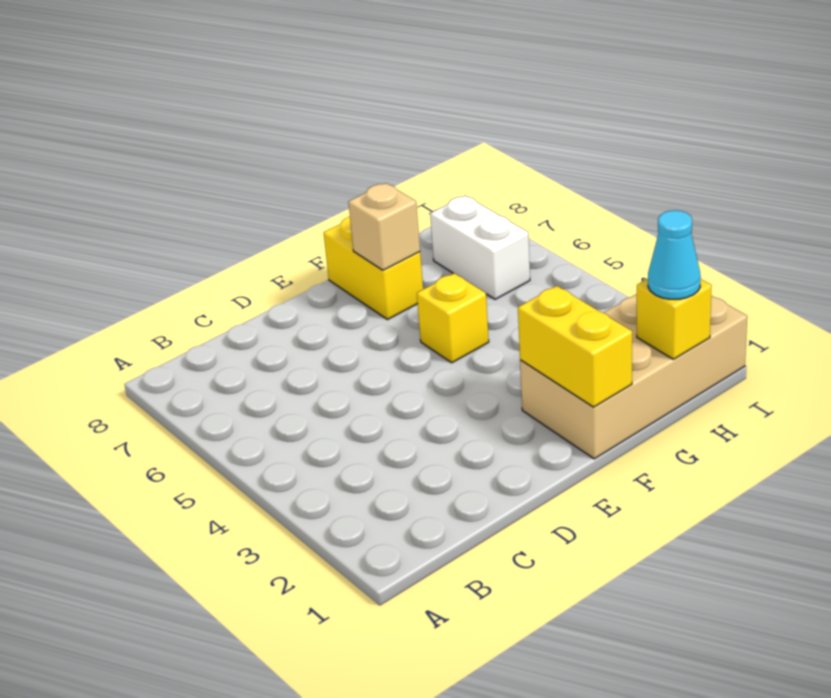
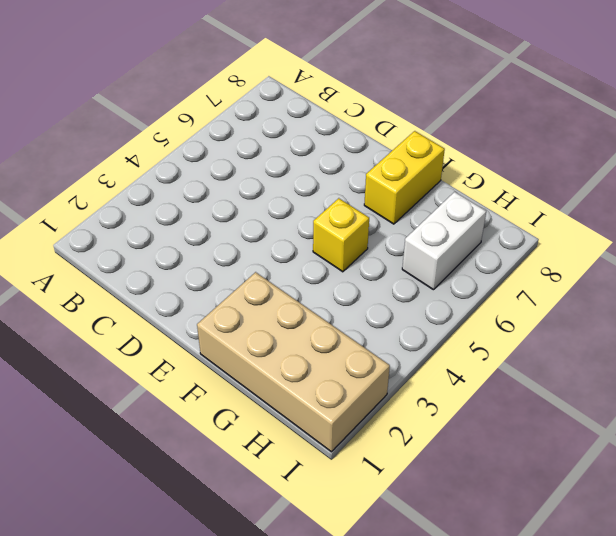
none -> yellow 1x2 brick [518,286,632,407]
none -> tan 1x1 brick [348,183,420,270]

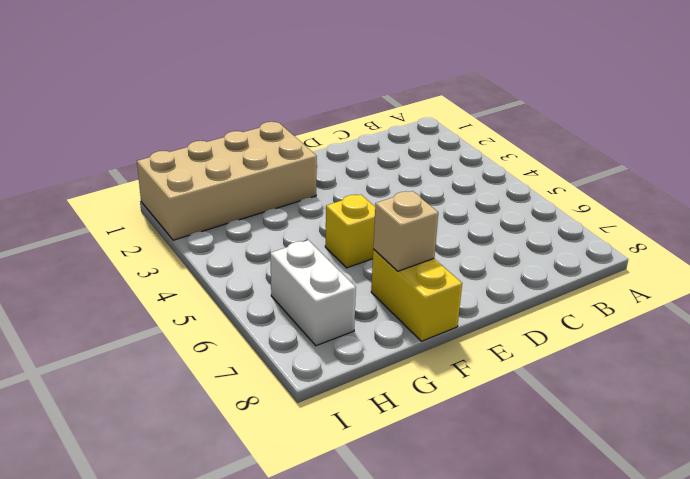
none -> yellow 1x2 brick [518,286,632,407]
none -> yellow 1x1 brick [637,279,712,359]

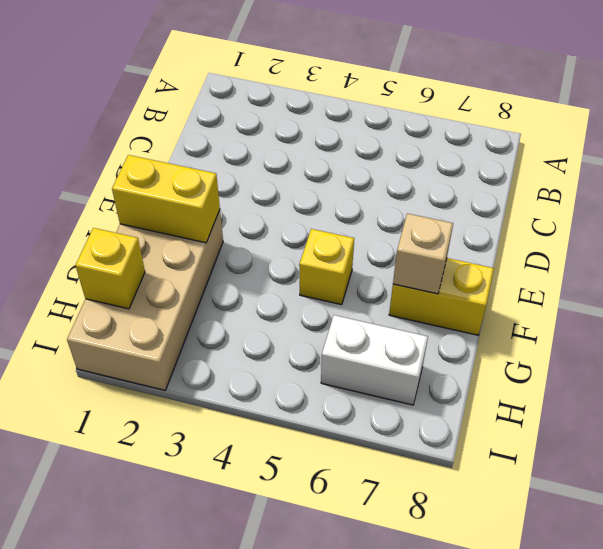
none -> cyan 1x1 cone [648,210,701,299]

